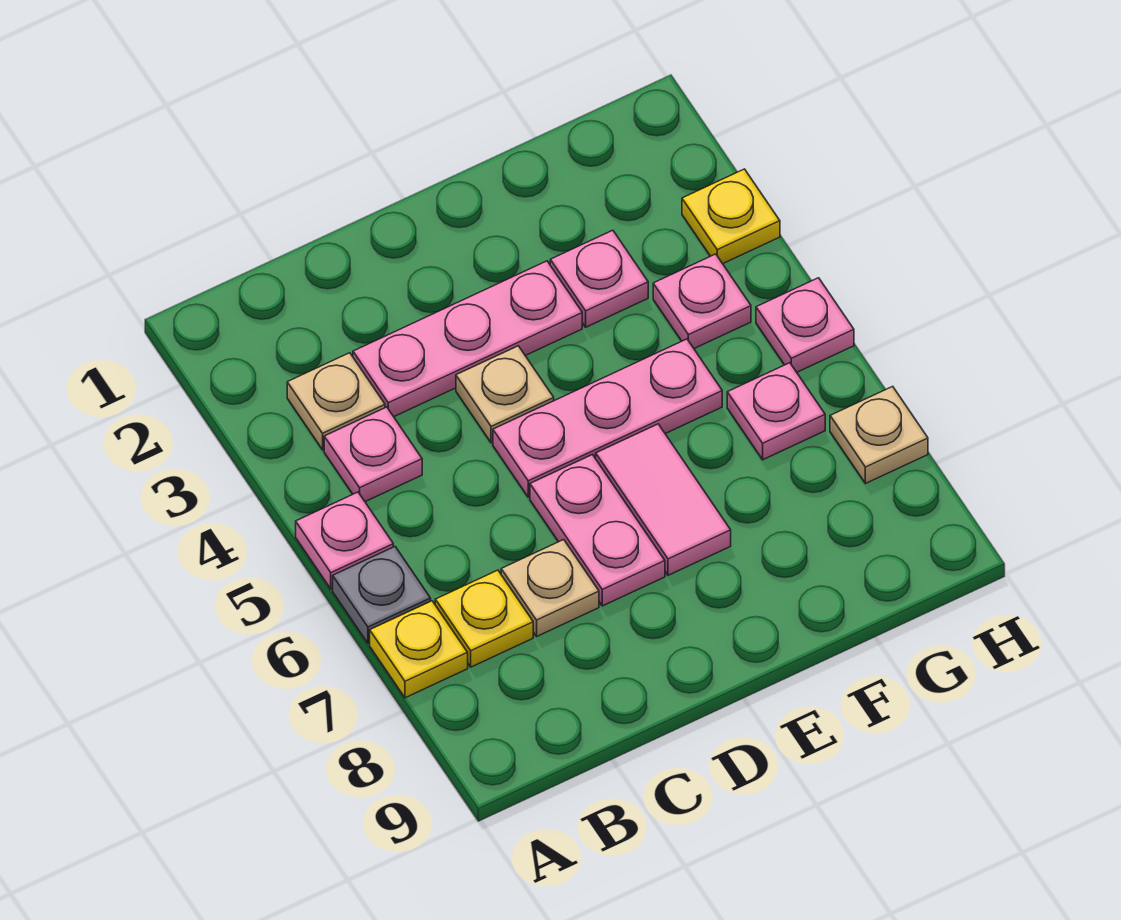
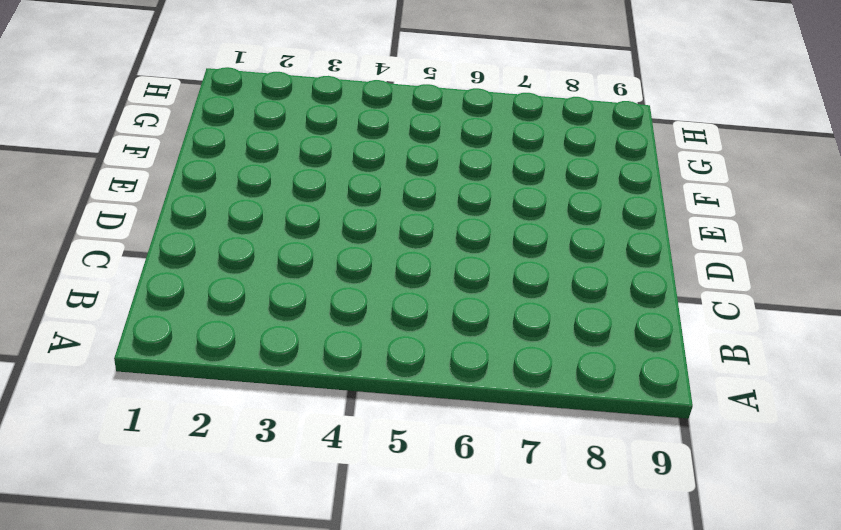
none -> pink 1x1 plate [296,492,393,589]
none -> grey 1x1 plate [333,547,431,643]
none -> yellow 1x1 plate [370,601,468,698]

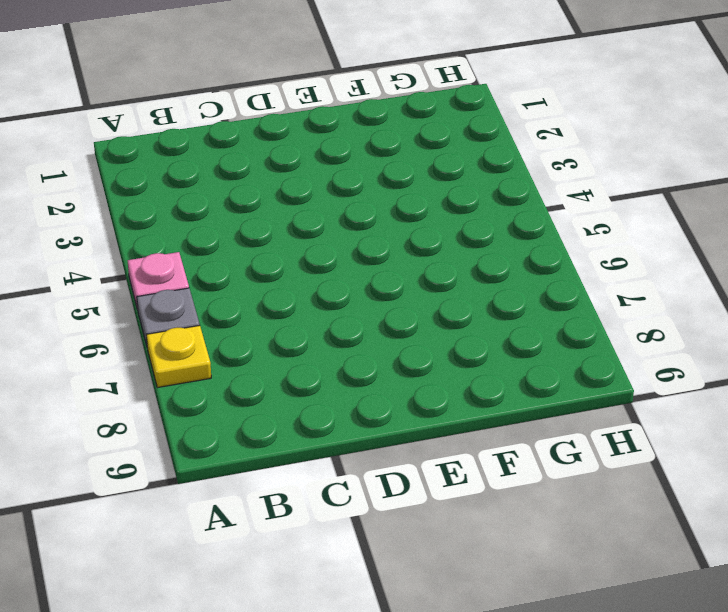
none -> tan 1x1 plate [287,353,385,450]
none -> pink 1x1 plate [324,407,422,502]
none -> yellow 1x1 plate [435,570,533,667]

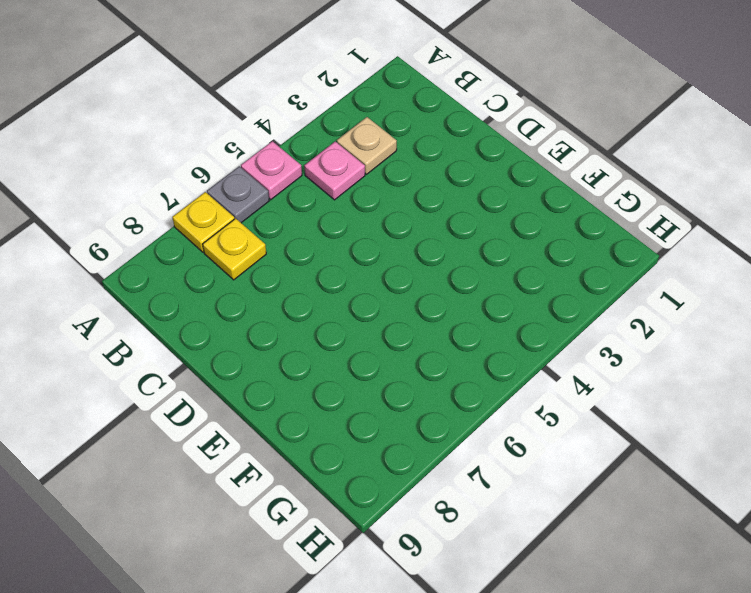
none -> pink 1x3 plate [353,261,582,417]
none -> tan 1x1 plate [501,540,599,636]
none -> tan 1x1 plate [456,346,554,443]

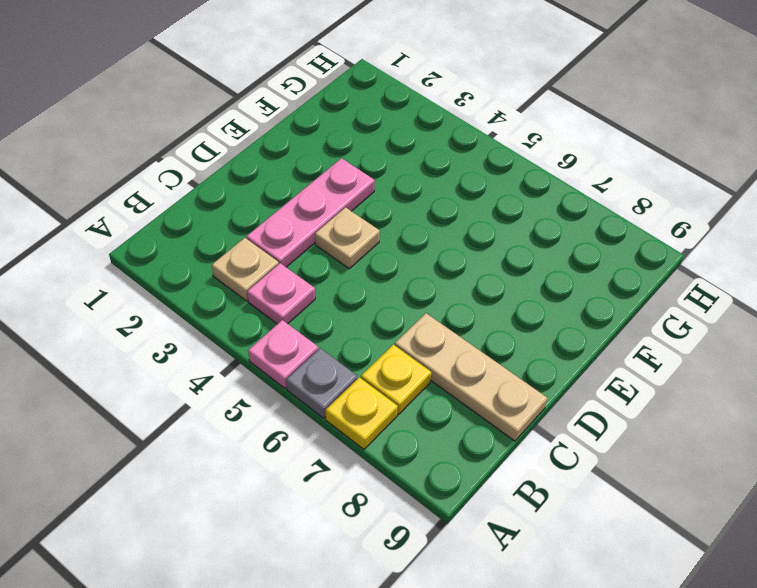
tan 1x3 plate [395,313,547,441] -> tan 1x1 plate [501,540,599,636]
none -> pink 1x3 plate [493,339,722,497]
none -> pink 1x2 plate [530,455,665,606]
none -> pink 1x2 tile [596,424,731,575]

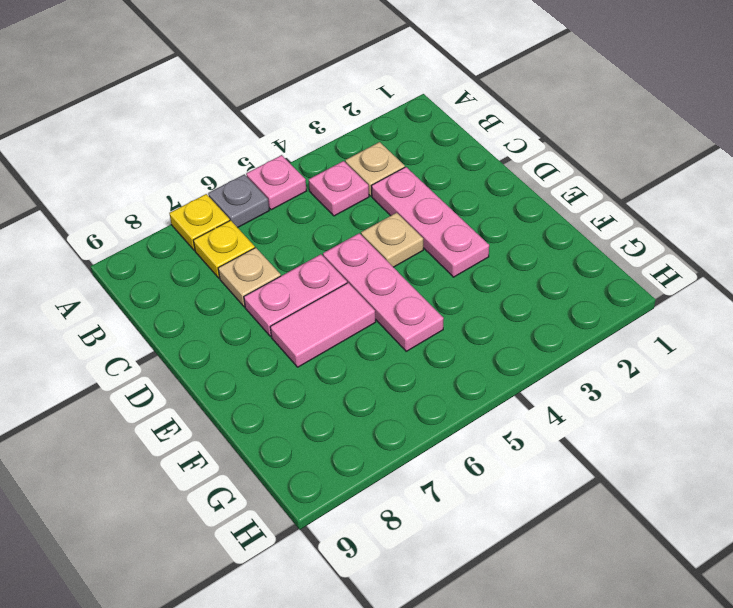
none -> pink 1x1 plate [550,230,648,327]
none -> pink 1x1 plate [653,254,751,348]
none -> pink 1x1 plate [727,363,825,460]

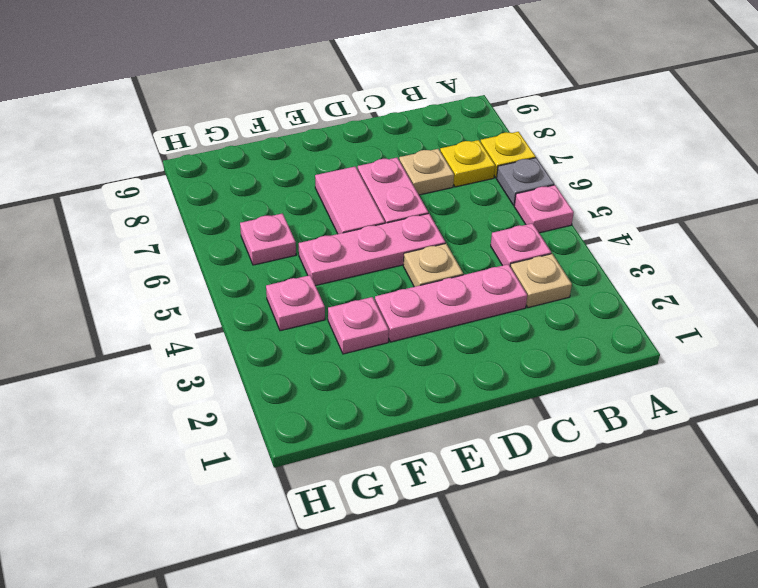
none -> yellow 1x1 plate [682,169,780,264]
none -> pink 1x1 plate [756,278,854,372]
none -> tan 1x1 plate [830,386,928,484]

